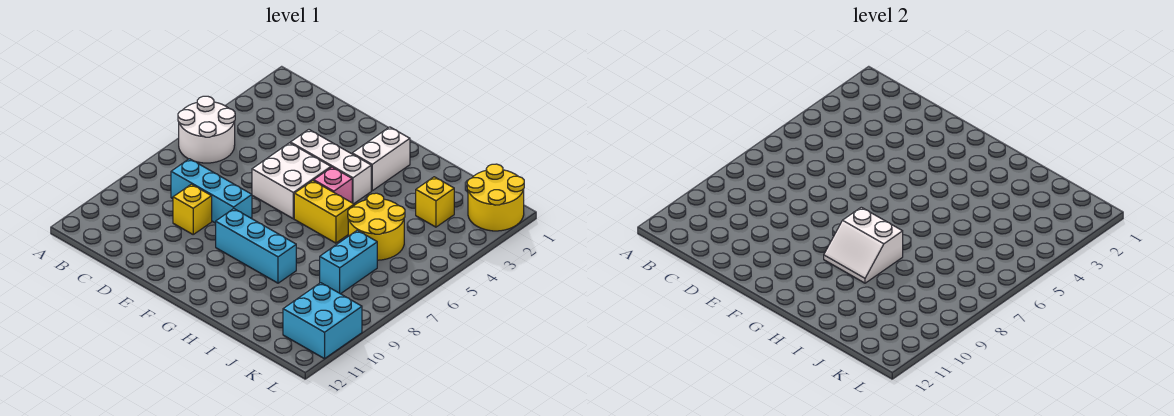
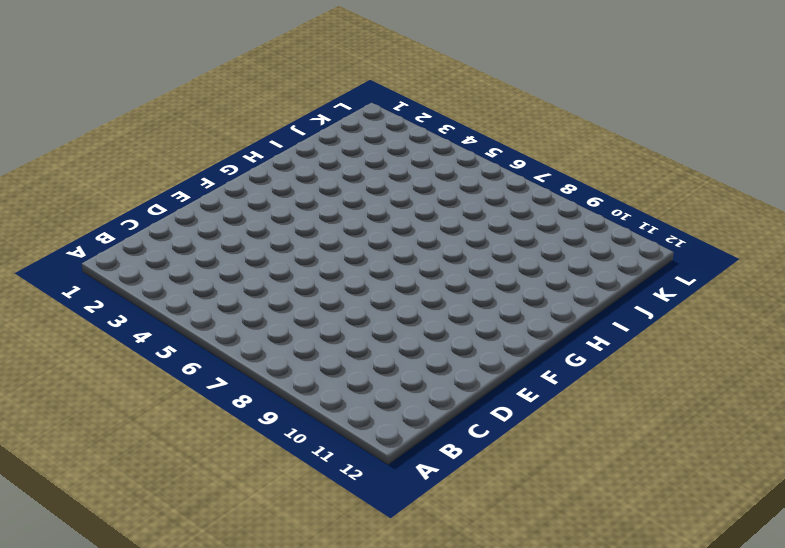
none -> white 2x2 round brick [178,96,235,163]
none -> cyan 1x3 brick [171,159,252,223]
none -> yellow 1x1 brick [173,184,212,234]

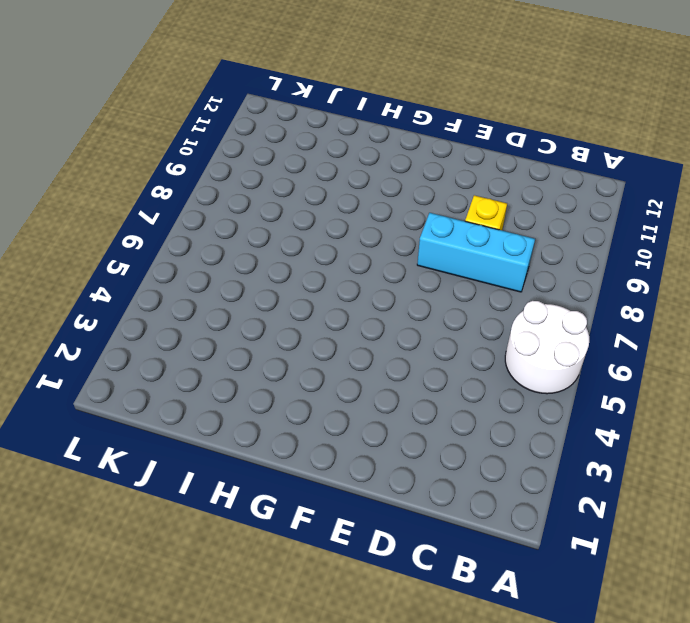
none -> white 1x3 brick [290,130,371,204]
none -> white 2x2 brick [252,143,331,219]
none -> cyan 1x3 brick [216,209,296,283]

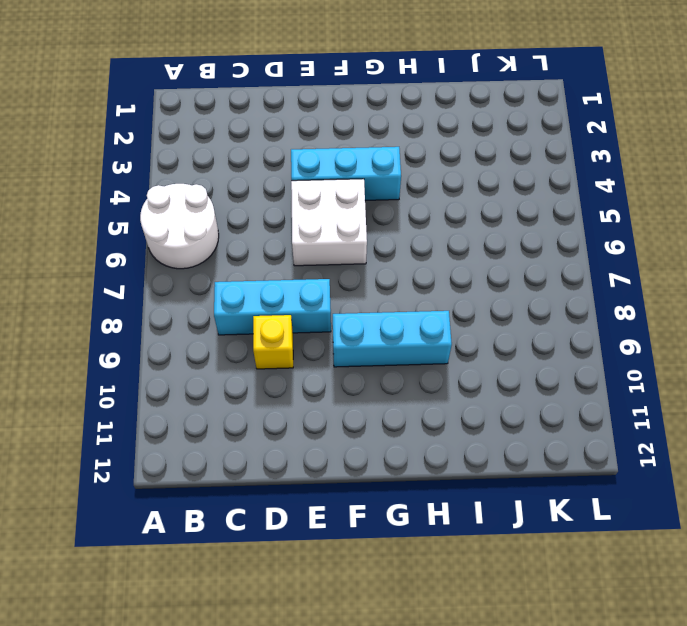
cyan 1x3 brick [291,147,401,200] -> white 1x3 brick [290,130,371,204]
none -> white 1x2 brick [352,127,410,191]
none -> pink 1x1 brick [314,167,352,203]
none -> yellow 1x2 brick [294,181,354,243]

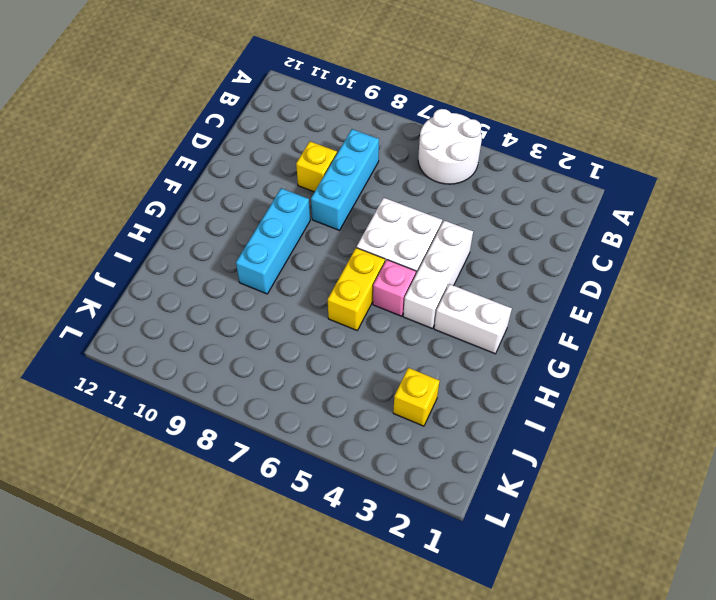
none -> yellow 2x2 round brick [348,193,405,260]
none -> cyan 1x2 brick [320,230,377,294]
none -> yellow 2x2 round brick [467,164,524,231]

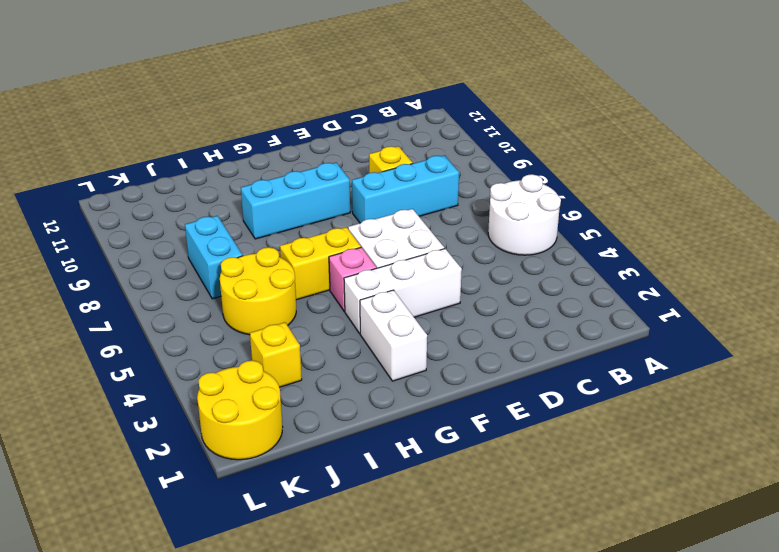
none -> cyan 2x2 brick [283,283,362,359]
none -> white 2x2 slope [824,207,903,283]

